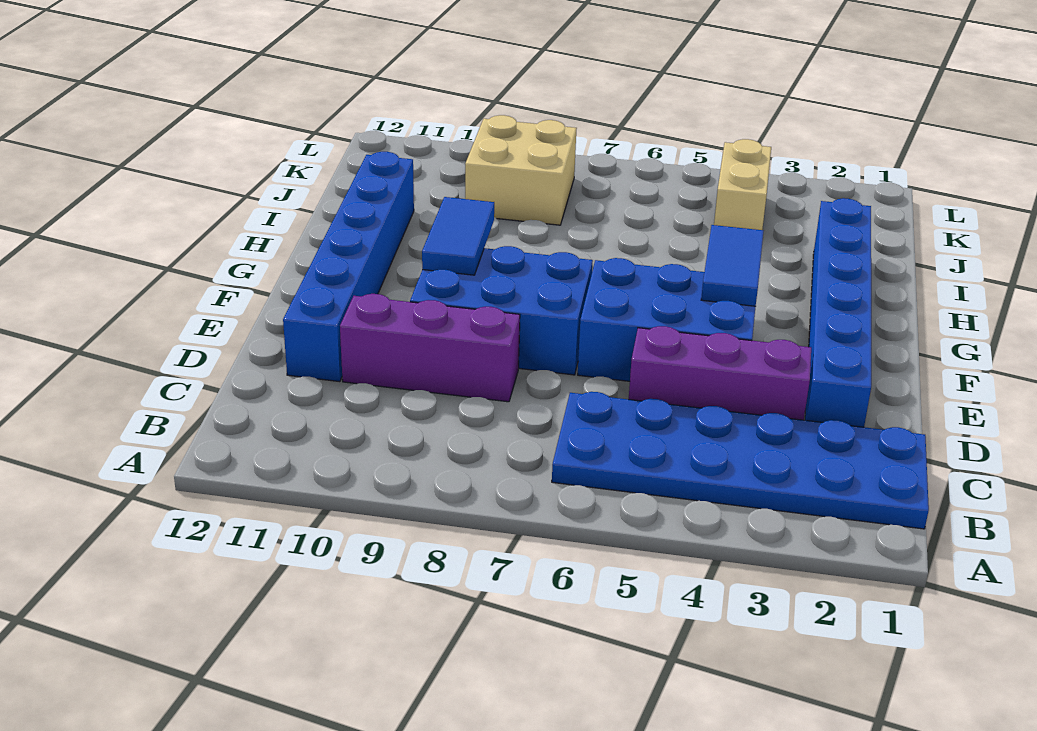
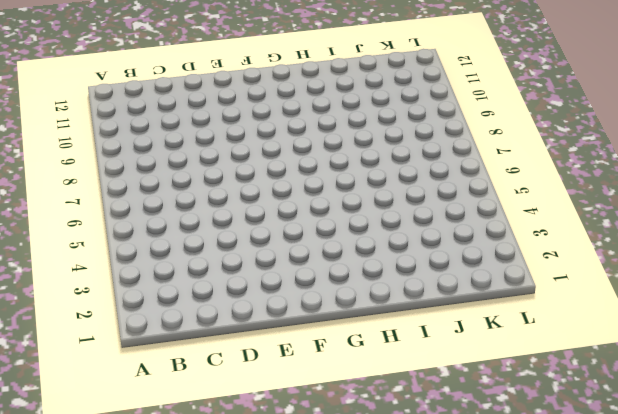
none -> blue 2x6 plate [552,392,929,529]
none -> blue 1x6 brick [805,198,871,427]

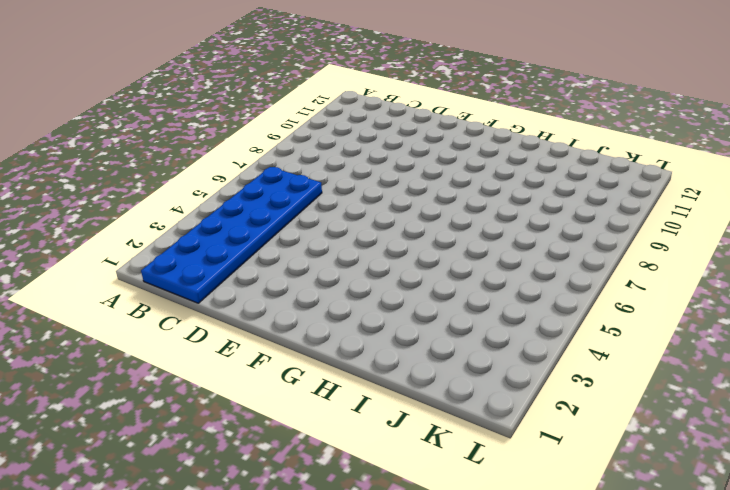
none -> blue 1x6 brick [805,198,871,427]
none -> purple 1x3 brick [629,326,811,420]

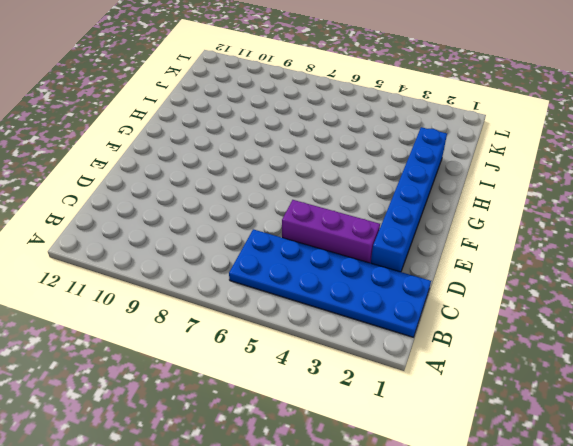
none -> purple 1x3 brick [340,294,520,402]
none -> blue 1x6 brick [283,152,414,382]

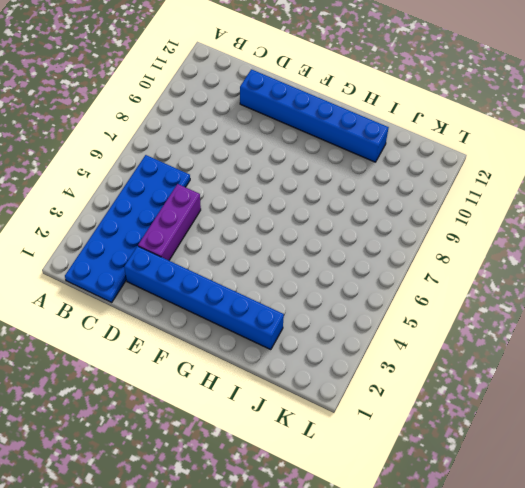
none -> purple 1x3 brick [340,294,520,402]
none -> blue 2x3 brick [578,258,756,381]

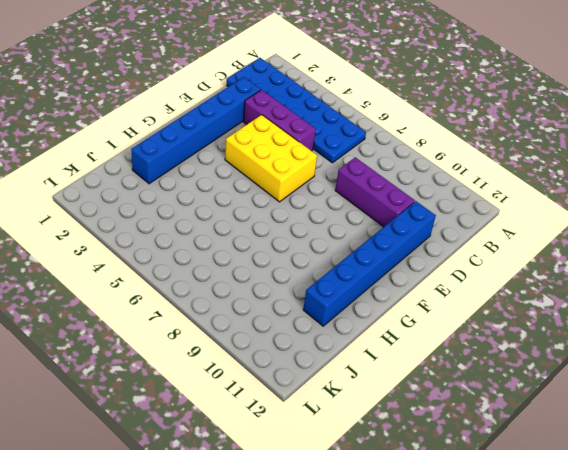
yellow 2x3 brick [225,115,317,202] -> blue 2x3 brick [578,258,756,381]
none -> blue 2x3 brick [410,246,593,375]
none -> tan 1x2 brick [714,139,771,230]

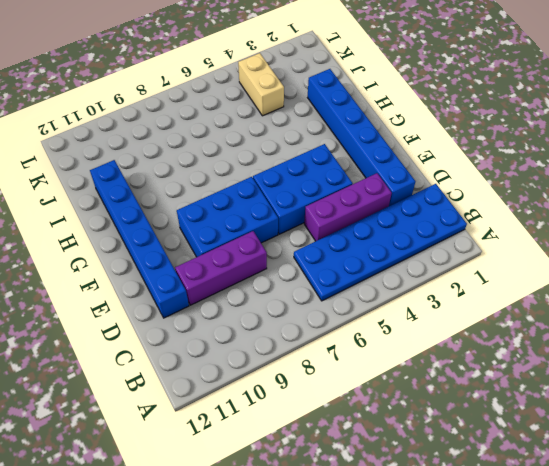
none -> tan 2x2 brick [465,115,577,225]
none -> blue 1x2 tile [701,225,763,306]

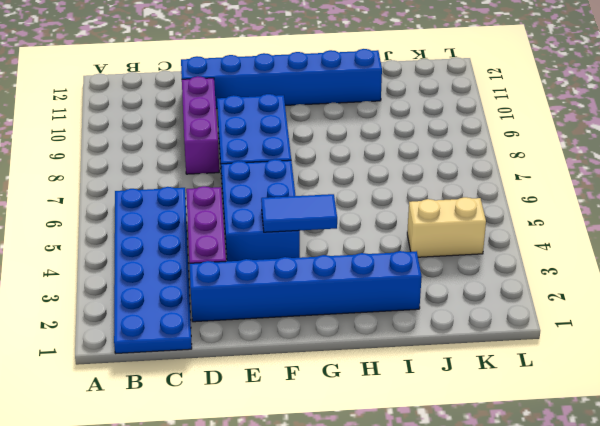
none -> tan 2x2 brick [465,115,577,225]
none -> blue 1x2 tile [422,197,494,275]

